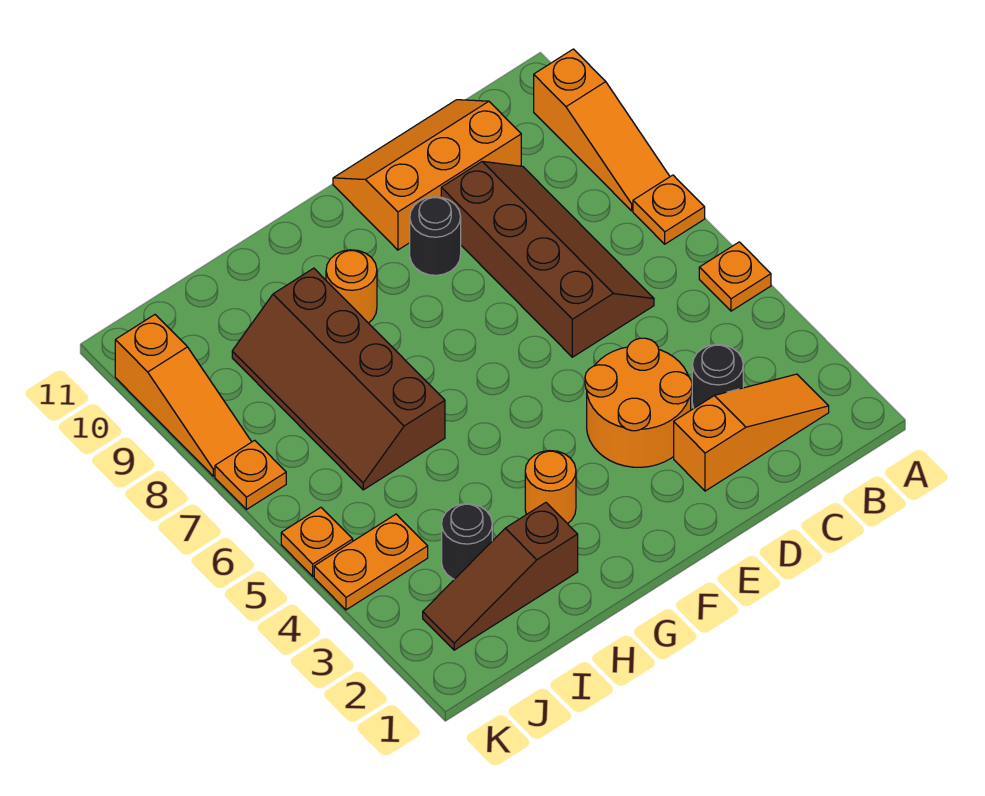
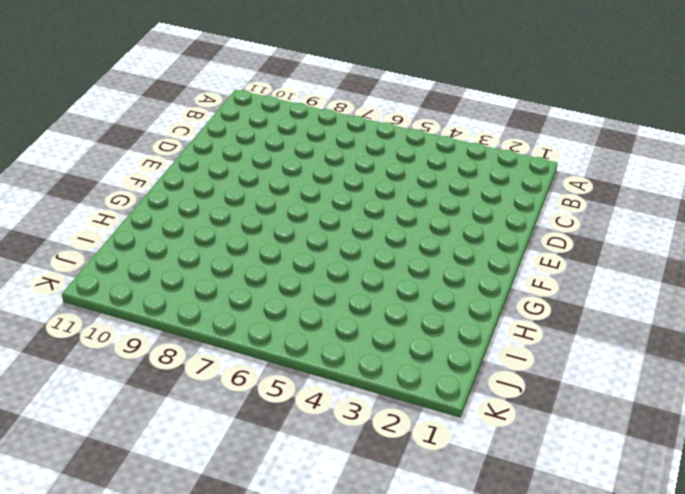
none -> orange 1x1 plate [699,242,771,311]
none -> orange 1x1 plate [633,175,705,244]
none -> orange 1x3 slope [534,49,670,211]

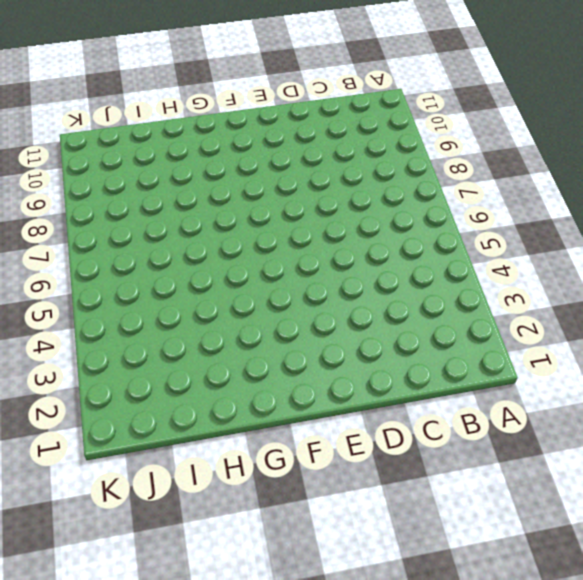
none -> orange 1x1 plate [699,242,771,311]
none -> orange 1x1 plate [633,175,705,244]
none -> orange 1x3 slope [534,49,670,211]

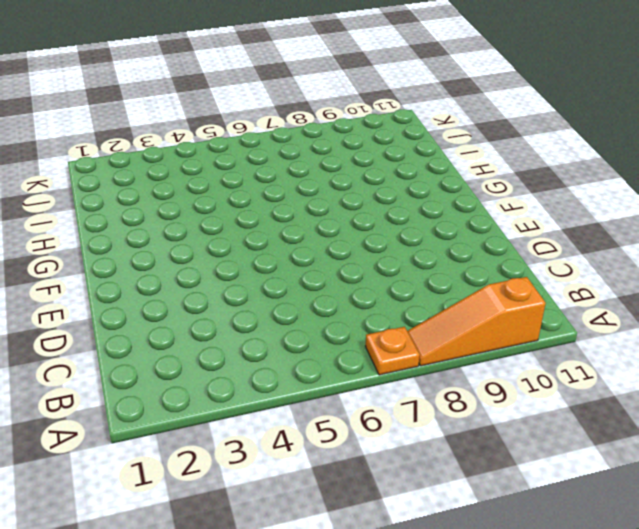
none -> orange 1x1 plate [699,242,771,311]
none -> orange 1x3 slope [674,374,829,491]
none -> black 1x1 round brick [692,344,743,408]

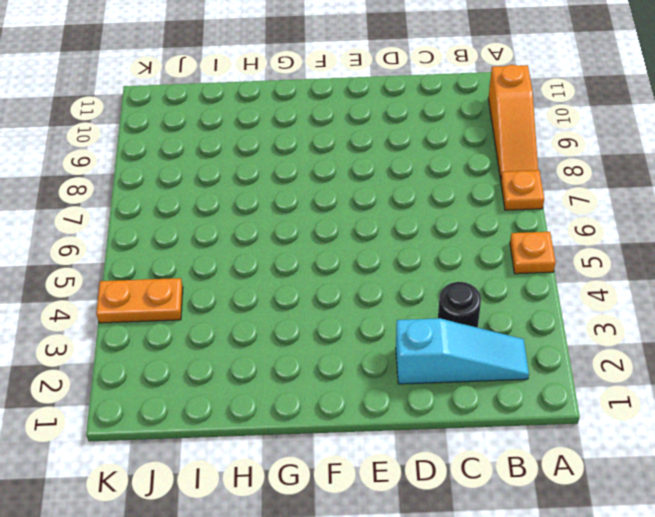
cyan 1x3 slope [396,318,529,384] -> orange 1x3 slope [674,374,829,491]
none -> brown 2x4 slope [441,161,654,357]
none -> orange 2x3 slope [333,100,521,250]
none -> orange 2x2 round brick [585,338,692,467]

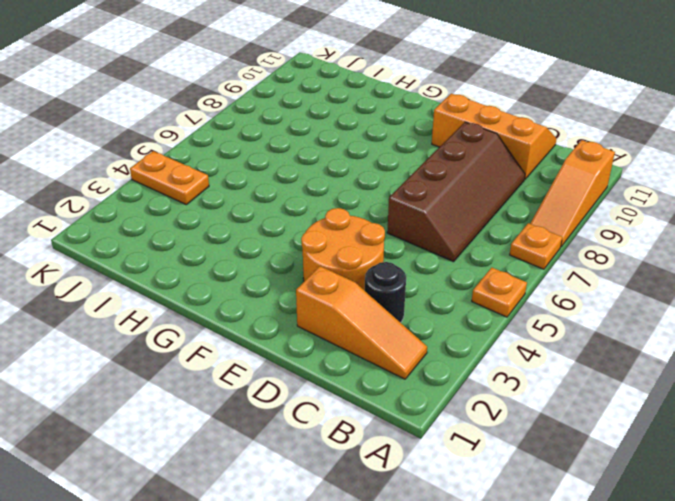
none -> black 1x1 round brick [410,197,461,275]
none -> orange 1x1 round brick [525,451,576,524]
none -> orange 1x1 round brick [326,250,377,323]

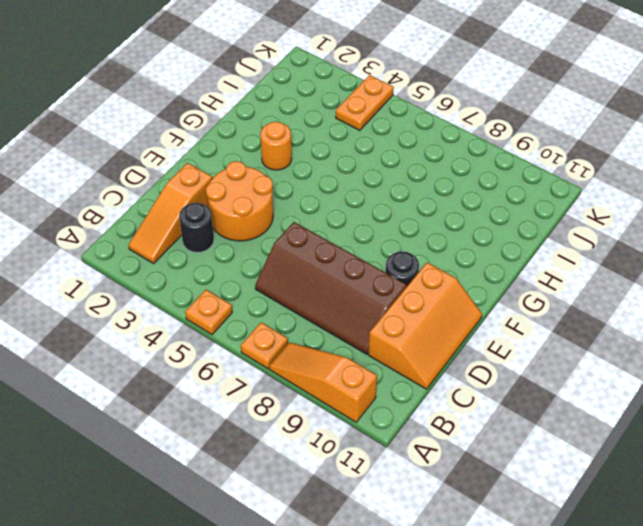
none -> orange 1x1 round brick [326,250,377,323]
none -> brown 1x3 slope [423,503,578,650]
none -> brown 2x4 slope [232,268,445,490]

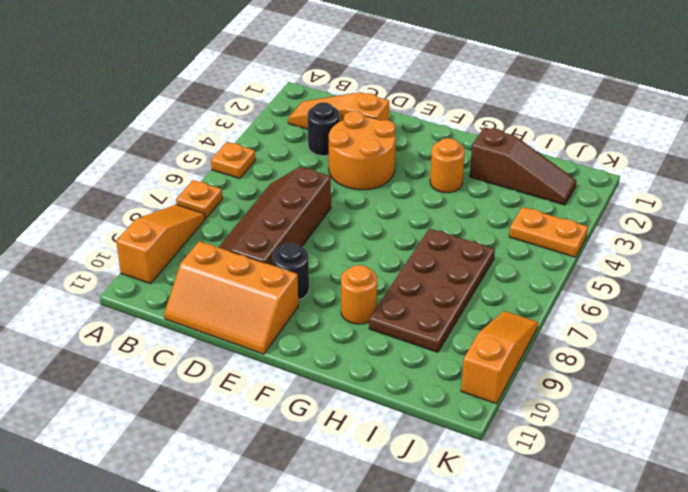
brown 2x4 plate [369,229,495,352] -> brown 2x4 slope [232,268,445,490]
none -> black 1x1 round brick [442,504,492,579]
none -> orange 1x1 plate [281,507,353,576]
none -> orange 1x1 plate [215,440,286,510]

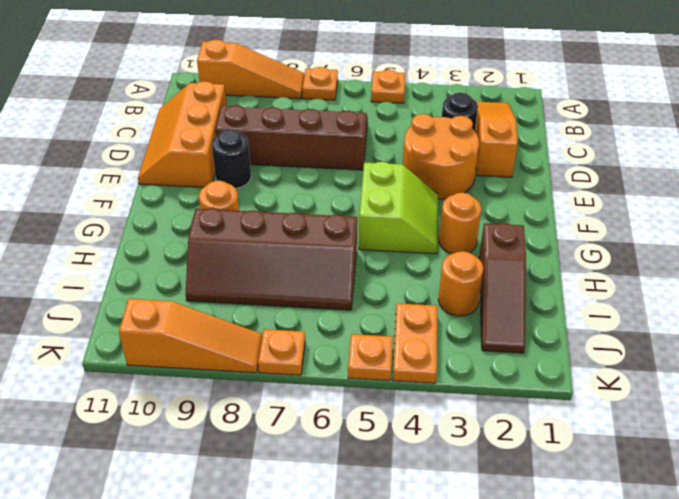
lime 2x2 slope [359,162,438,254] -> none
orange 1x1 round brick [438,251,483,316] -> black 1x1 round brick [442,504,492,579]

